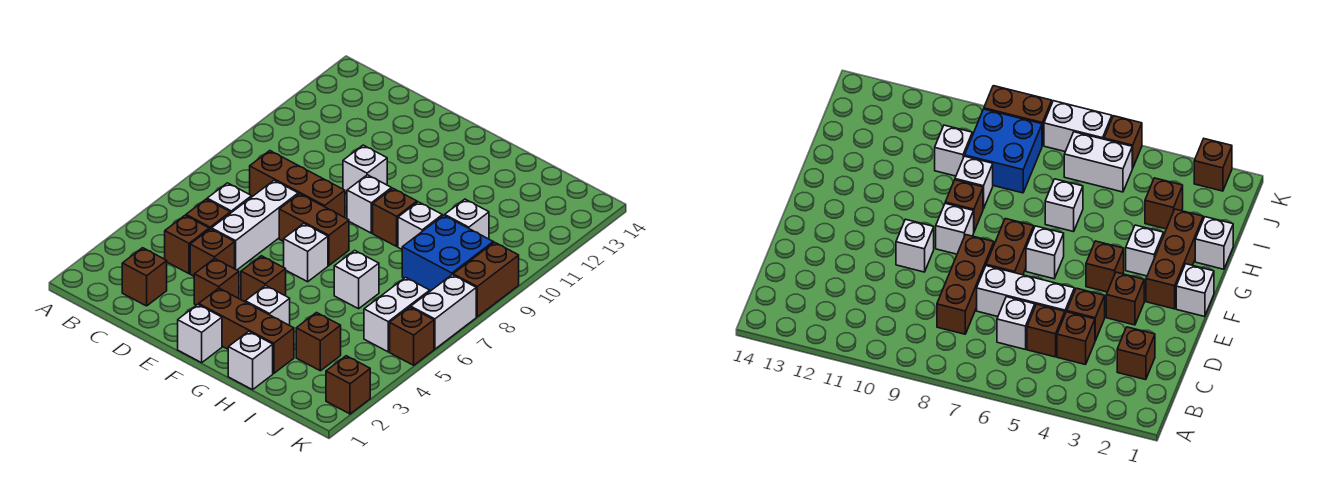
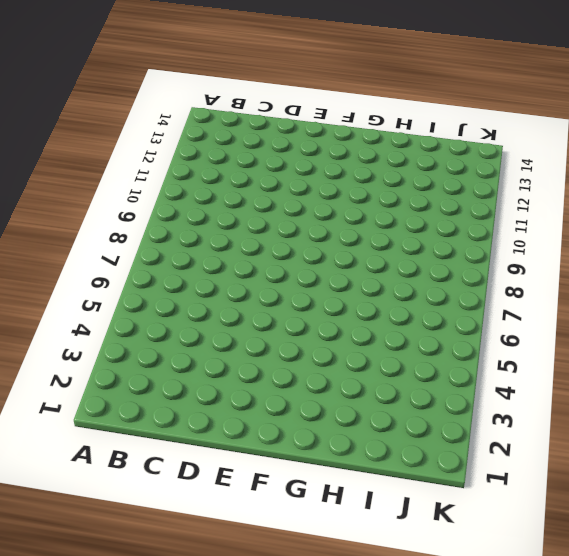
none -> brown 1x1 brick [122,248,167,306]
none -> brown 1x1 brick [165,215,209,274]
none -> brown 1x1 brick [186,199,230,229]

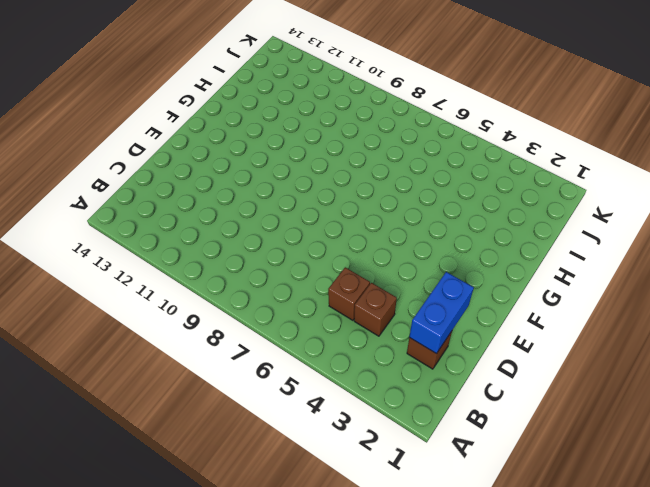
blue 1x2 brick [409,272,474,354] -> none
none -> white 1x1 brick [207,183,252,213]
none -> brown 1x3 brick [250,151,345,217]
none -> brown 1x1 brick [190,229,235,276]

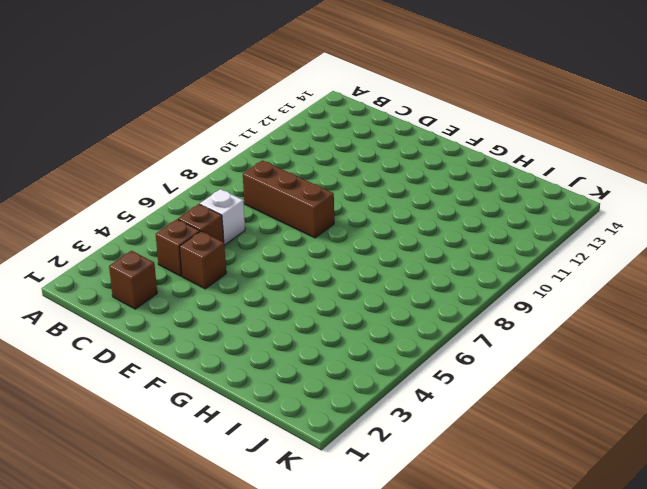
none -> white 1x3 brick [211,180,298,270]
none -> brown 1x1 brick [194,258,239,305]
none -> brown 1x2 brick [279,194,349,265]

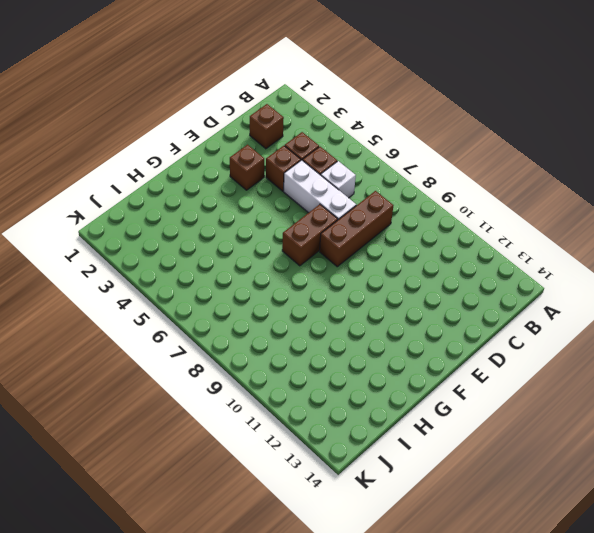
none -> white 1x1 brick [343,145,387,193]
none -> white 1x1 brick [178,304,222,363]
none -> brown 1x3 brick [199,288,294,374]

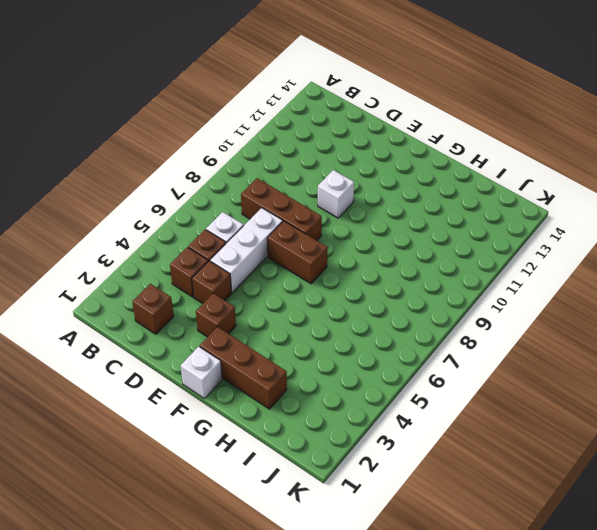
none -> brown 1x1 brick [241,256,286,302]
none -> white 1x1 brick [284,223,328,282]
none -> white 1x1 brick [347,175,392,233]

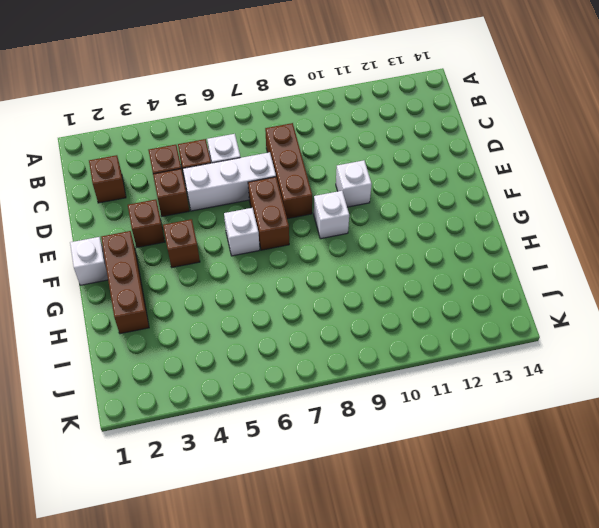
none -> white 1x1 brick [245,285,290,325]
none -> brown 1x1 brick [373,188,417,246]
none -> white 1x1 brick [228,331,273,390]

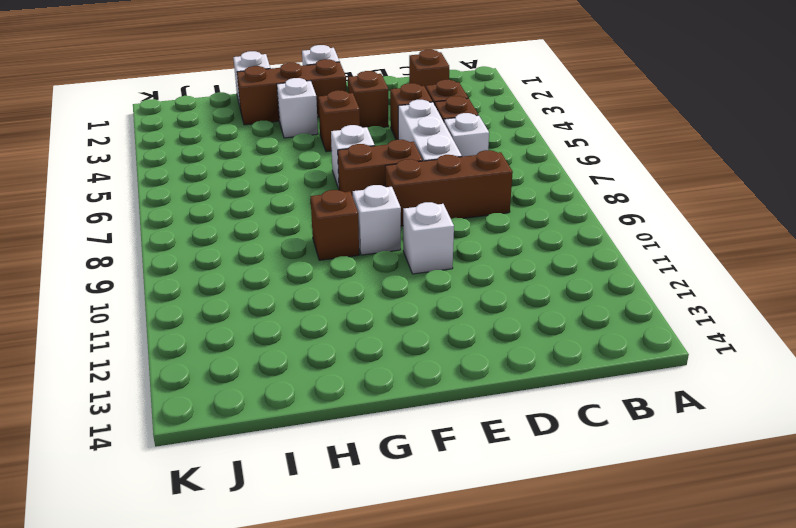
none -> white 1x1 brick [334,250,379,309]
none -> white 1x1 brick [398,202,442,249]
none -> brown 1x1 brick [296,313,341,371]

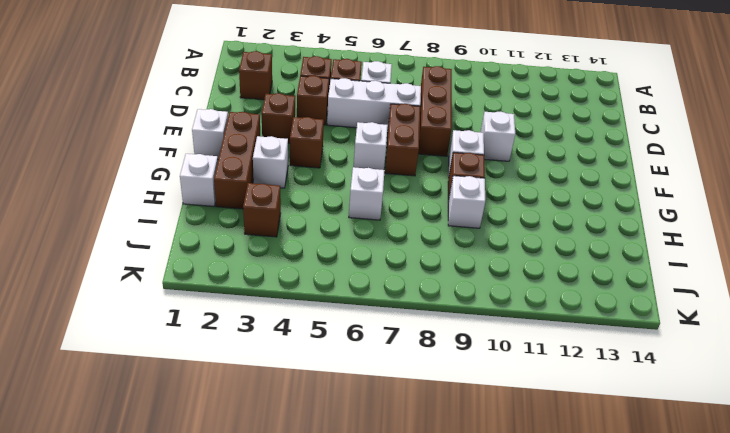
none -> blue 2x2 brick [402,215,493,291]
none -> white 1x1 brick [445,199,489,239]
none -> white 1x2 brick [364,277,430,352]

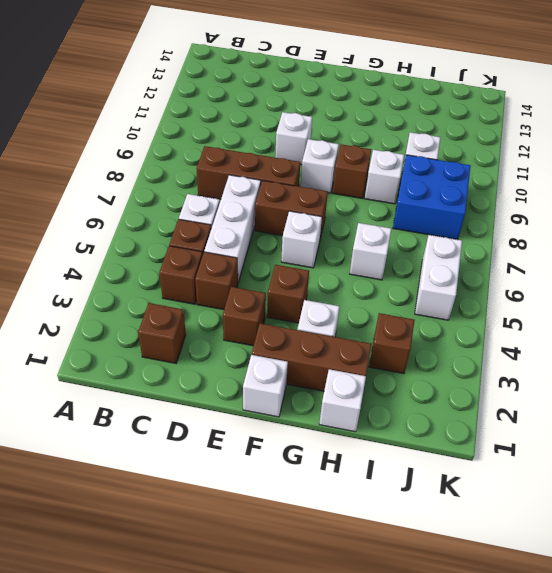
none -> brown 1x1 brick [326,356,370,414]
none -> brown 1x1 brick [390,307,434,365]
none -> white 1x2 brick [411,275,476,349]

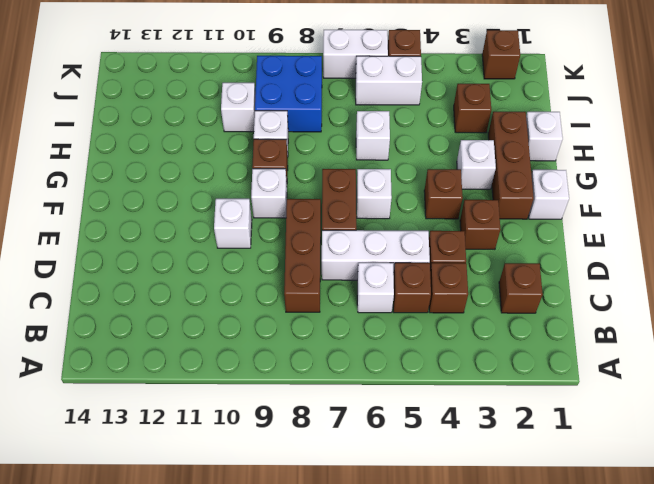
none -> brown 1x2 brick [453,242,519,317]

